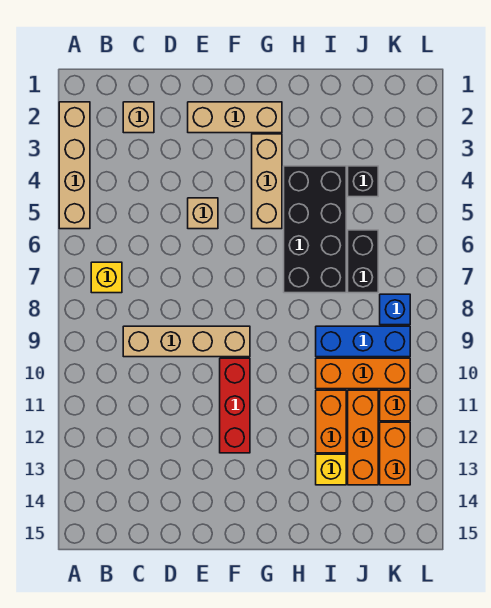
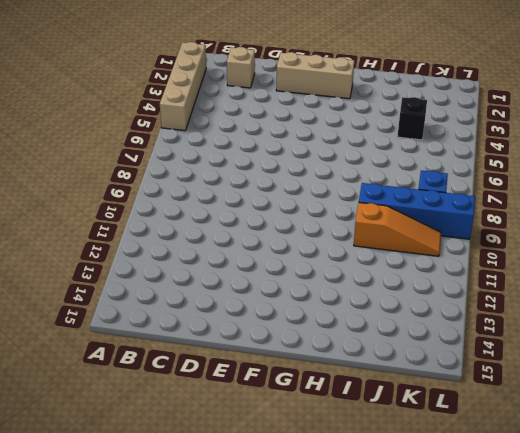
blue 1x4 brick [359,183,475,239] -> blue 1x3 brick [316,326,410,357]
orange 1x3 slope [354,203,441,256] -> orange 1x3 brick [316,358,410,389]
none -> yellow 1x1 brick [91,262,122,293]
none -> tan 1x4 brick [123,326,250,357]
none -> tan 1x1 brick [188,198,218,229]

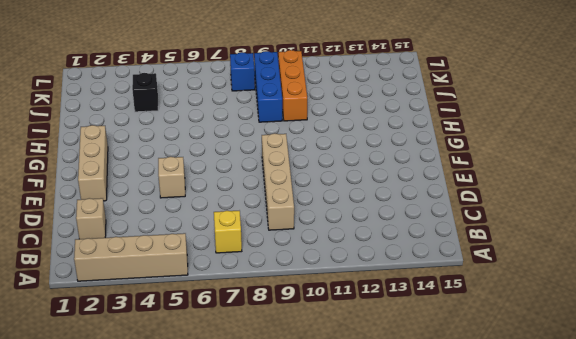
none -> red 1x3 brick [220,358,250,453]
none -> tan 1x3 brick [252,134,282,229]
none -> black 2x4 brick [284,166,346,293]

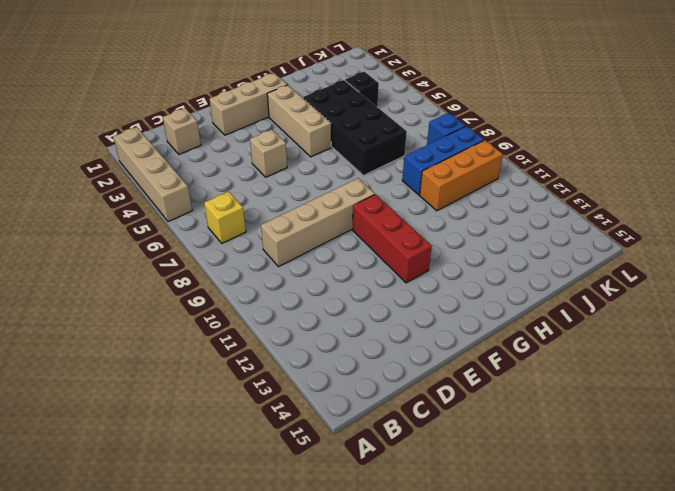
none -> orange 1x2 brick [316,390,346,453]
none -> yellow 1x1 brick [316,454,346,485]
none -> black 1x2 brick [348,230,378,293]

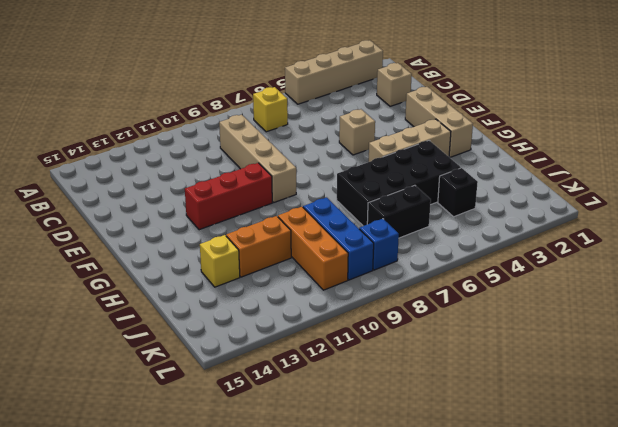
none -> orange 1x3 brick [348,390,378,485]
none -> orange 1x1 brick [380,390,410,421]
none -> orange 1x2 brick [380,422,410,485]

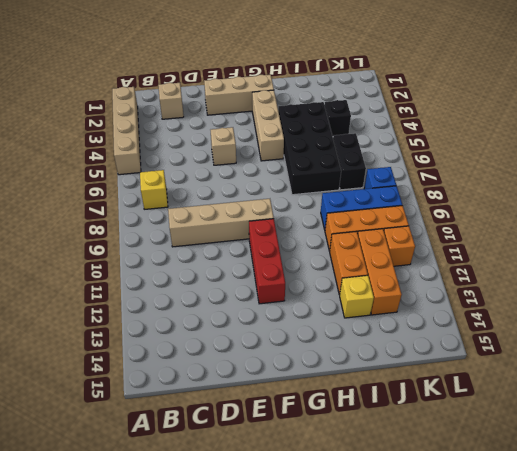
none -> orange 1x2 brick [380,422,410,485]

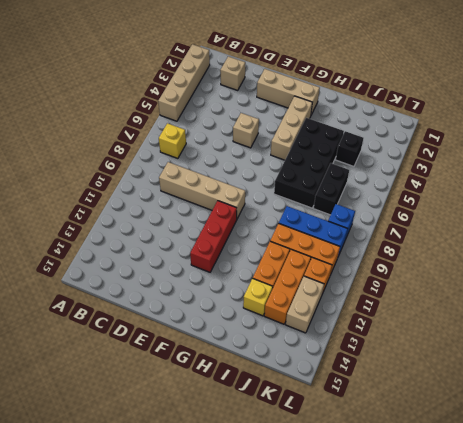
tan 1x2 brick [286,276,324,333] -> orange 1x2 brick [380,422,410,485]

